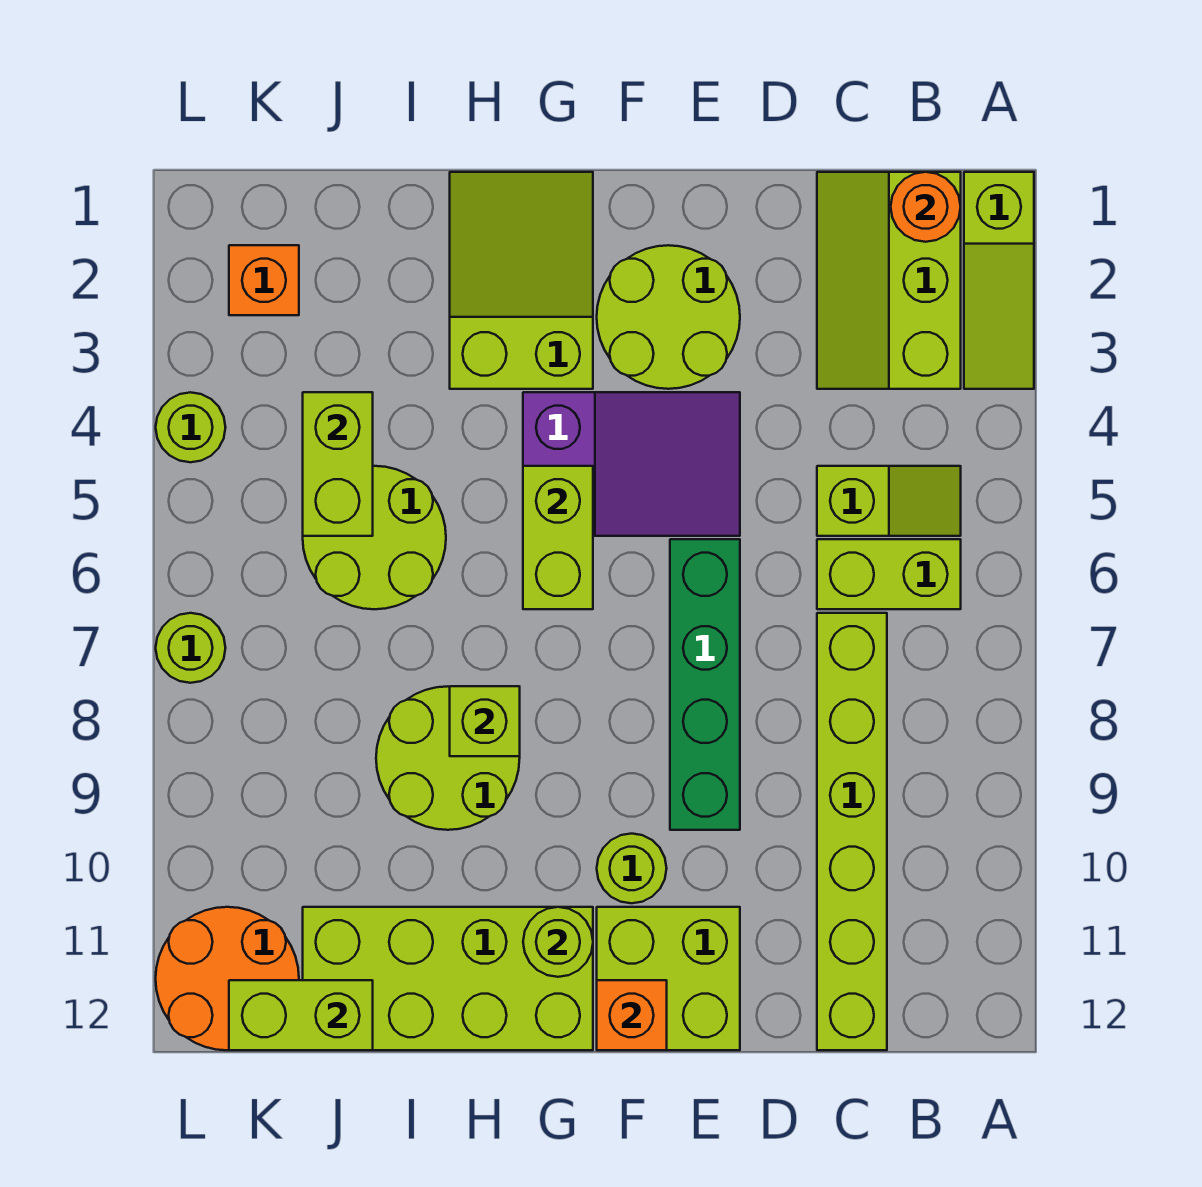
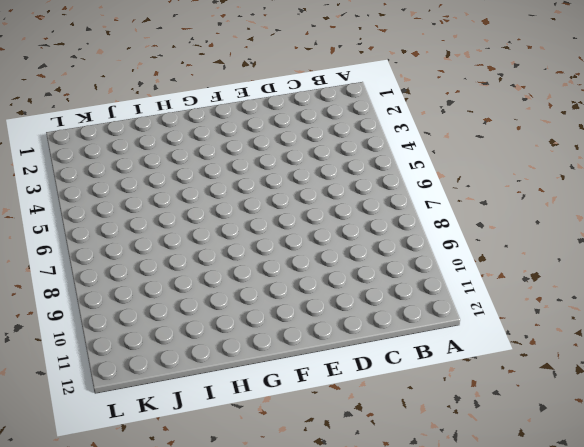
none -> lime 1x3 slope [964,172,1034,389]
none -> lime 2x3 slope [817,172,961,389]
none -> lime 1x2 slope [817,466,961,536]

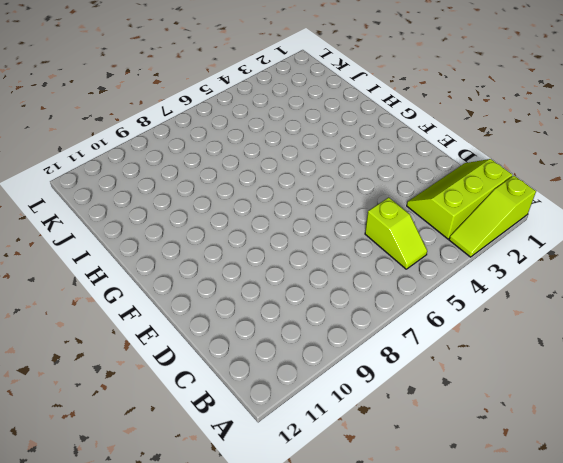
none -> lime 1x2 brick [817,539,961,609]
none -> lime 1x6 brick [817,613,887,1050]
none -> lime 2x2 round brick [597,245,740,389]

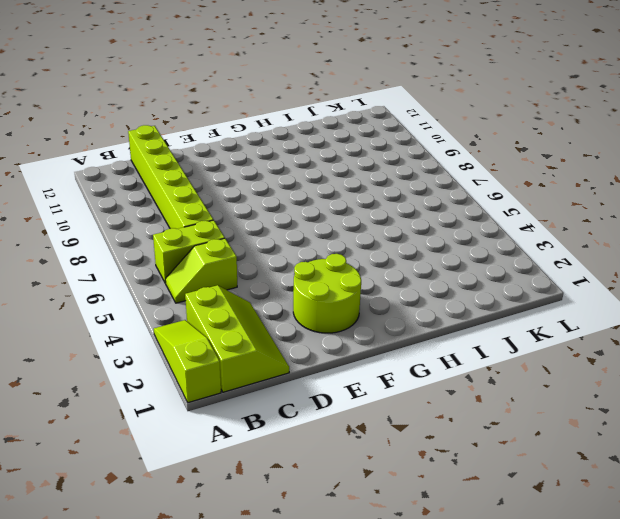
none -> purple 2x3 slope [523,392,740,536]
none -> green 1x4 brick [670,539,740,830]
none -> lime 2x2 brick [597,907,740,1050]

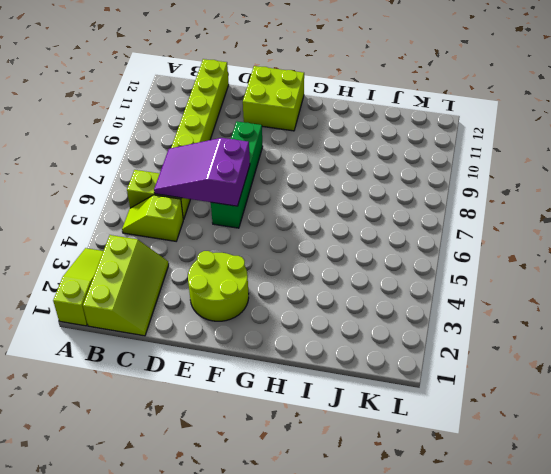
purple 2x3 slope [154,138,250,206] -> purple 2x3 slope moved to [523,392,740,536]
none -> lime 1x1 round brick [597,834,667,903]
none -> lime 2x3 slope [450,172,593,389]
none -> lime 2x4 brick [303,907,593,1050]

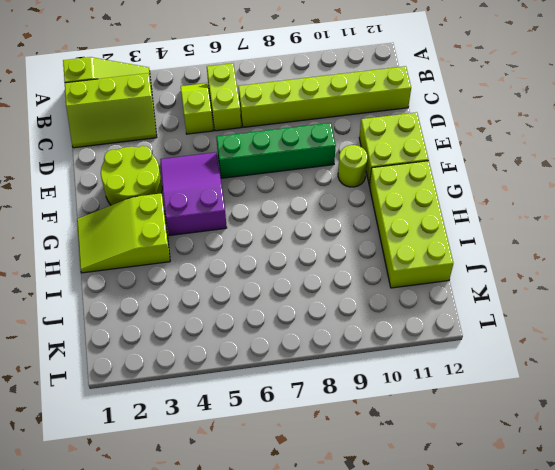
none -> lime 2x2 round brick [376,686,520,830]
none -> lime 2x2 round brick [303,466,446,609]
none -> orange 1x1 brick [229,245,299,315]

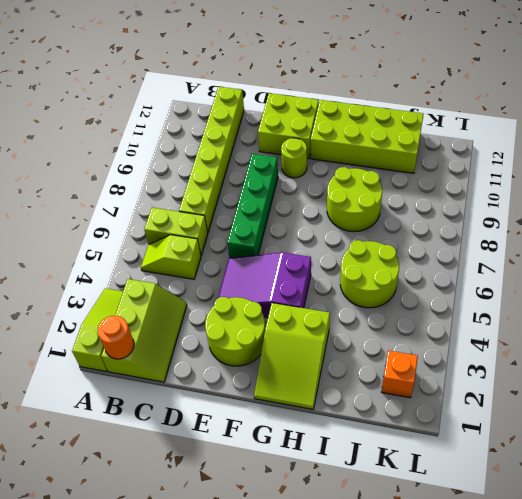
none -> orange 2x2 round brick [156,907,299,1050]
none -> lime 1x1 round brick [156,392,226,462]
none -> lime 1x1 round brick [156,613,225,683]

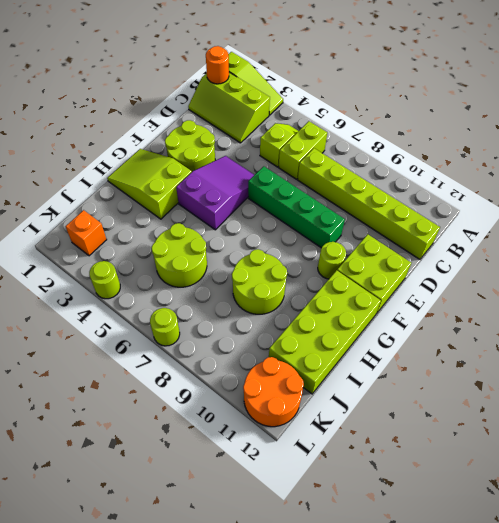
none -> orange 1x1 brick [597,980,667,1050]
none -> lime 1x2 brick [523,466,593,609]
none -> lime 1x1 round brick [523,907,593,977]

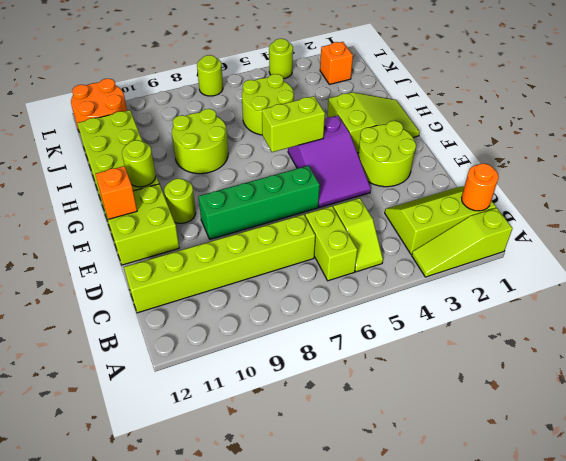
none -> lime 1x1 brick [450,686,520,756]
none -> lime 1x2 brick [303,392,373,536]
none -> lime 1x2 brick [229,980,373,1050]

